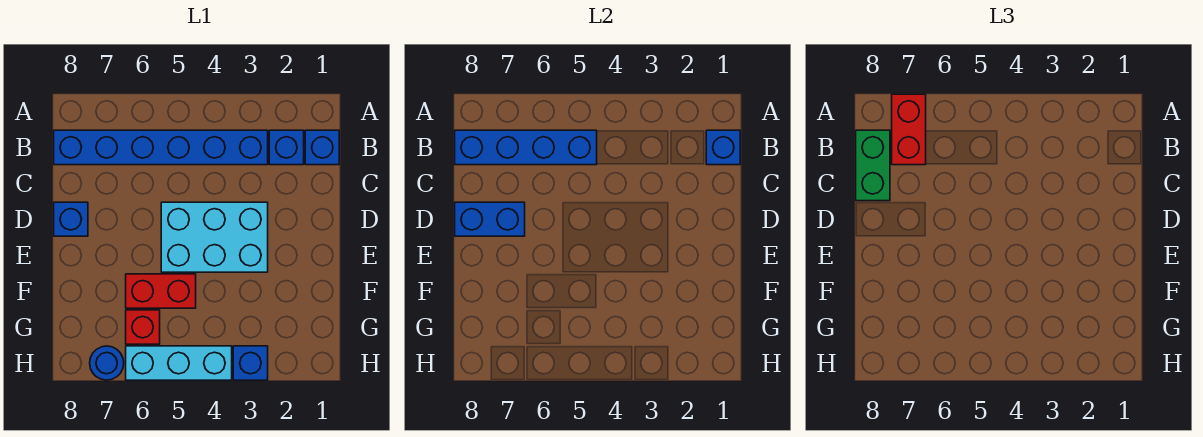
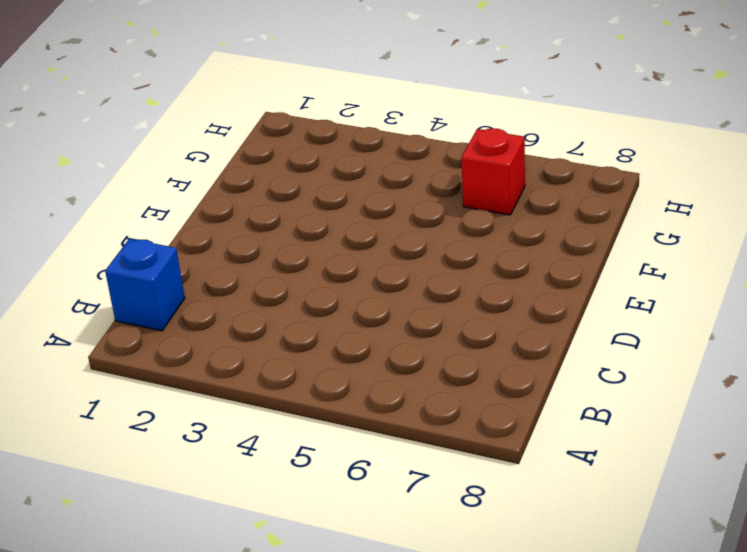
none -> blue 1x1 brick [269,130,304,165]
none -> blue 1x6 brick [54,130,268,165]
none -> cyan 2x3 brick [161,202,268,272]

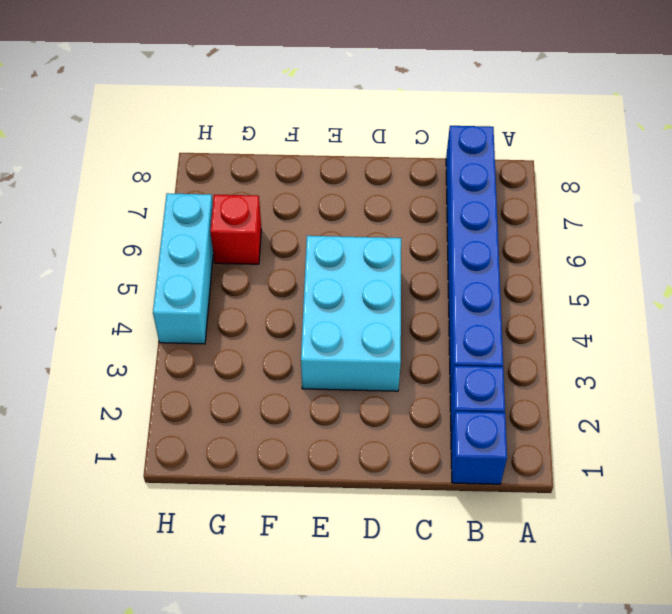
none -> blue 1x1 brick [54,202,88,236]
none -> red 1x2 brick [126,274,196,308]
none -> blue 1x1 brick [233,346,268,380]

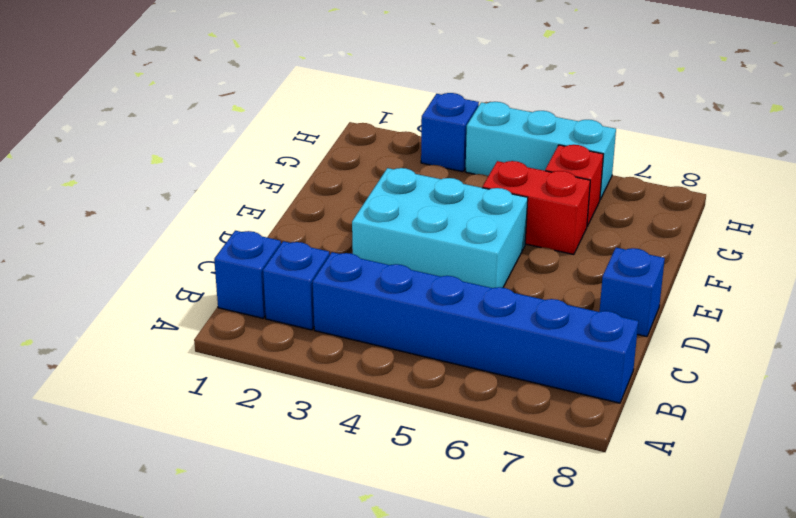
none -> blue 1x1 round brick [90,346,124,380]
none -> blue 1x1 brick [706,130,740,165]
none -> blue 1x4 brick [455,130,597,165]

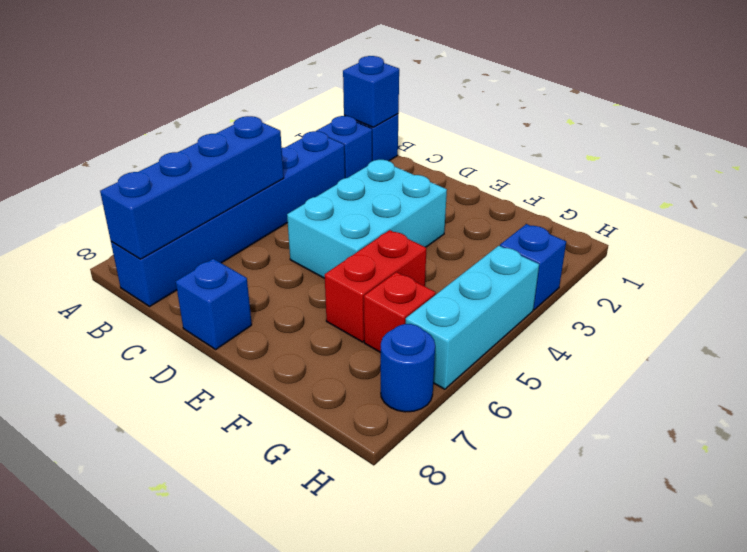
none -> blue 1x2 brick [455,202,525,236]
none -> red 1x2 brick [892,94,926,165]
none -> green 1x2 brick [856,130,890,201]

